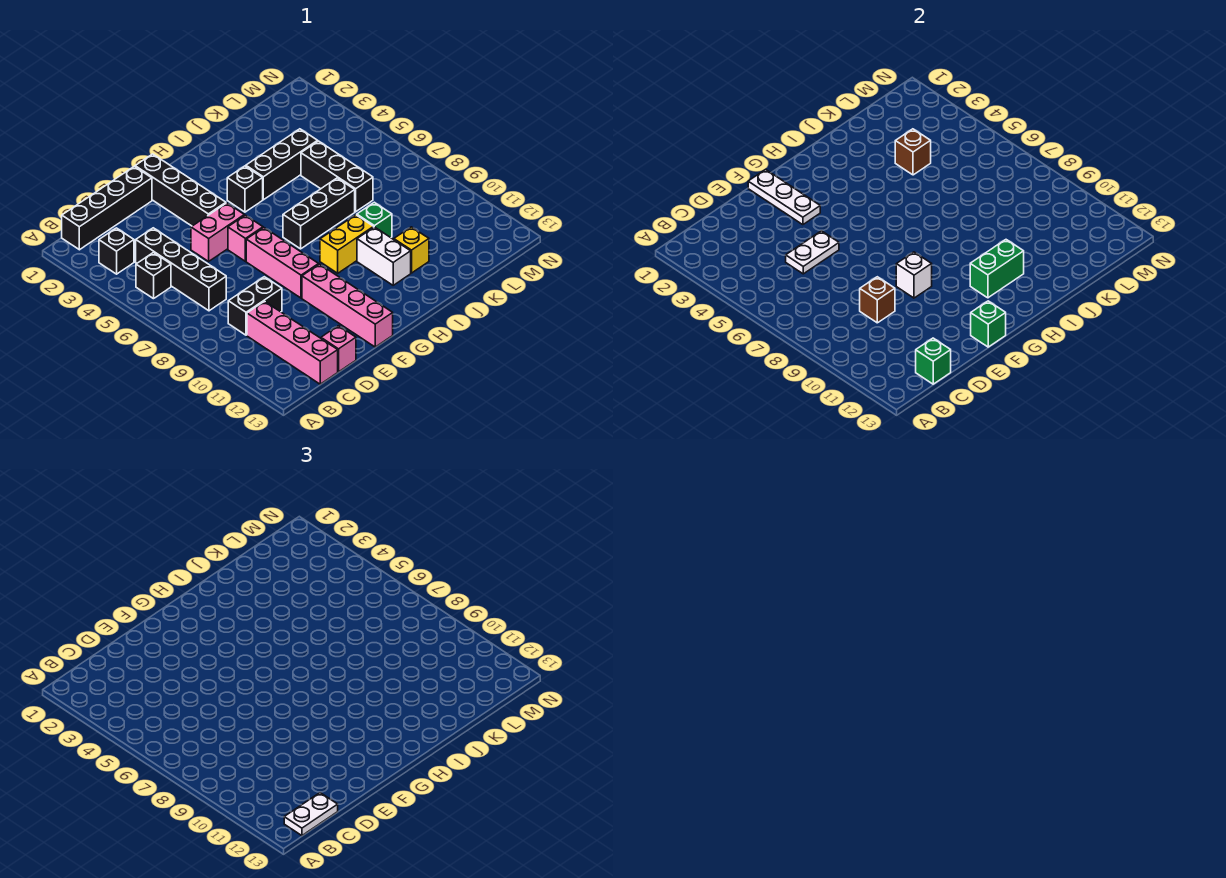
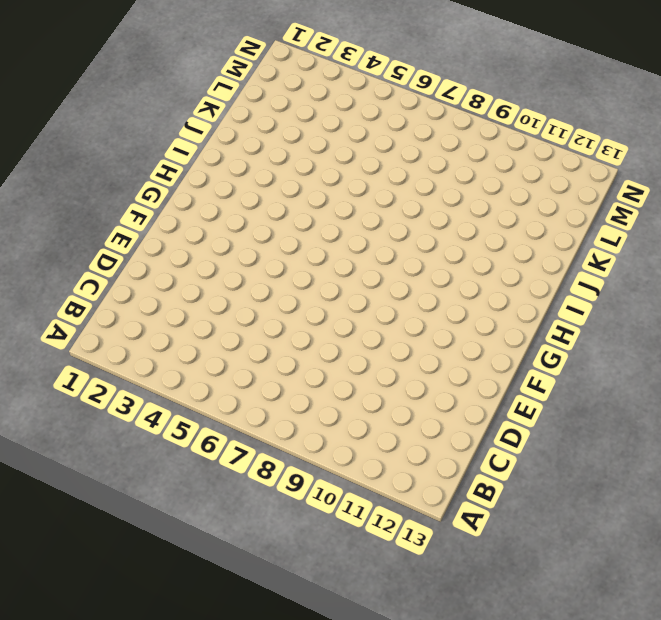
none -> black 1x4 brick [62,166,152,250]
none -> black 1x1 brick [99,228,134,274]
none -> black 1x1 brick [136,253,171,299]

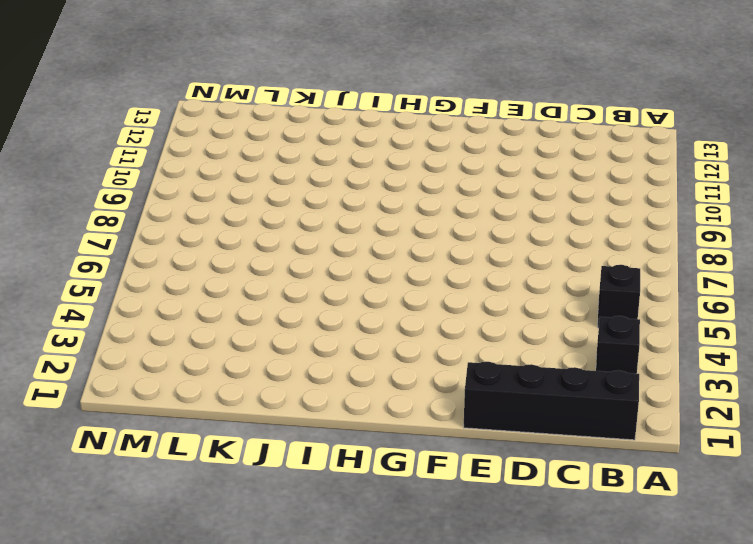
none -> black 1x4 brick [136,228,226,311]
none -> black 1x2 brick [228,277,282,335]
none -> pink 1x4 brick [247,301,338,384]

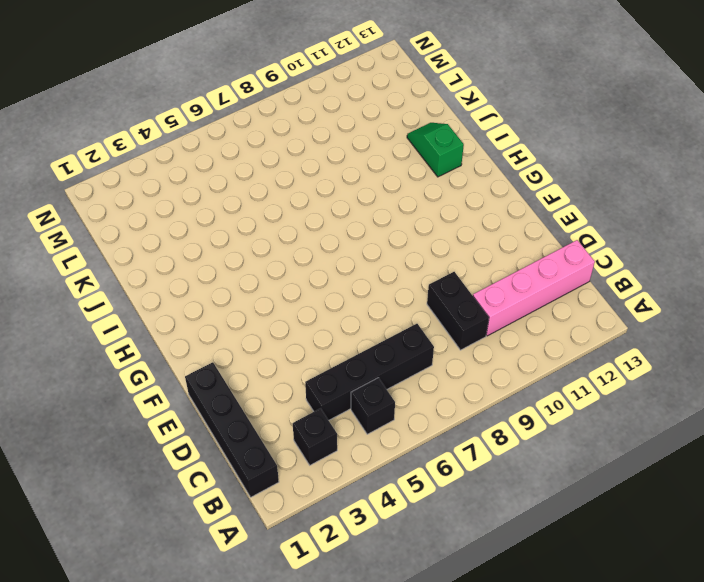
green 1x2 slope [407,123,464,177] -> none
none -> pink 1x1 brick [321,326,356,372]
none -> pink 1x2 brick [191,203,244,261]
none -> black 1x4 brick [135,154,226,226]

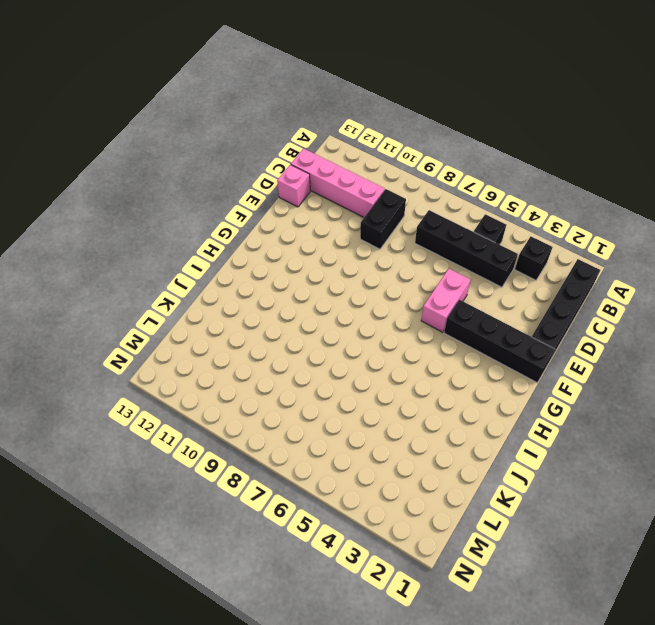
none -> pink 1x1 brick [228,215,263,261]
none -> pink 1x3 brick [246,228,319,298]
none -> pink 1x4 brick [302,264,393,347]

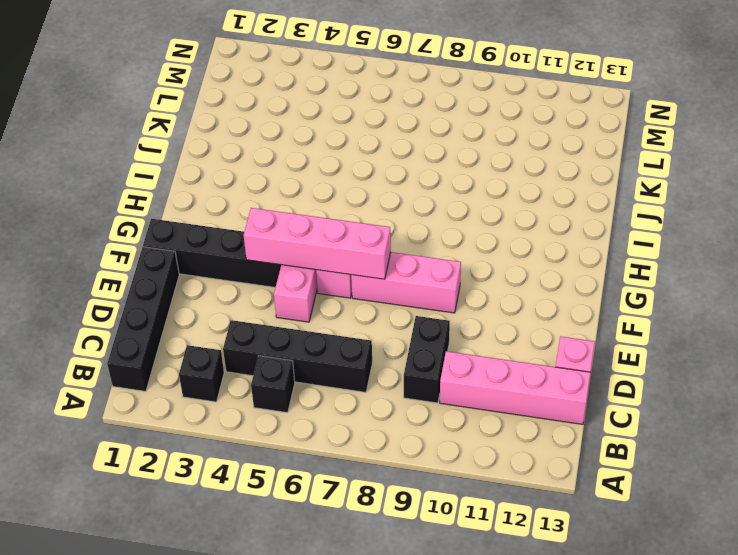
pink 1x4 brick [244,208,391,279] -> pink 1x4 brick moved to [302,264,393,347]
none -> black 1x1 brick [227,166,263,212]
none -> black 1x3 brick [283,178,355,249]
none -> yellow 1x2 brick [320,215,374,273]

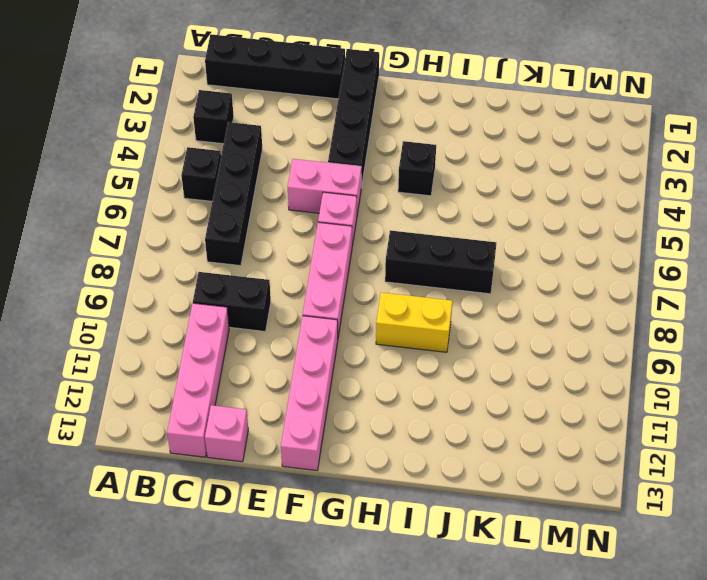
none -> black 1x3 brick [246,129,318,200]
none -> white 1x2 brick [357,227,411,285]
none -> green 1x1 brick [357,202,392,238]

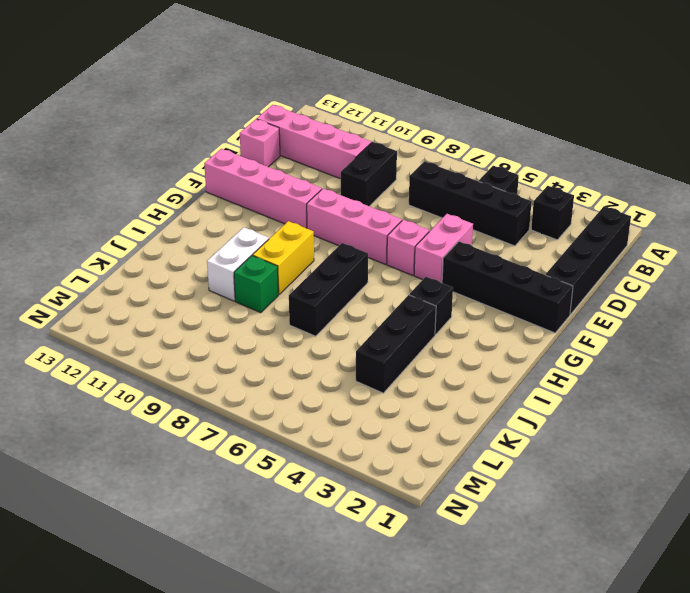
white 1x2 brick [207,227,269,301] -> white 1x2 brick turned to [357,227,411,285]
none -> yellow 1x1 brick [394,227,429,273]
none -> black 1x3 brick [301,141,373,212]
none -> green 1x1 brick [916,338,951,384]

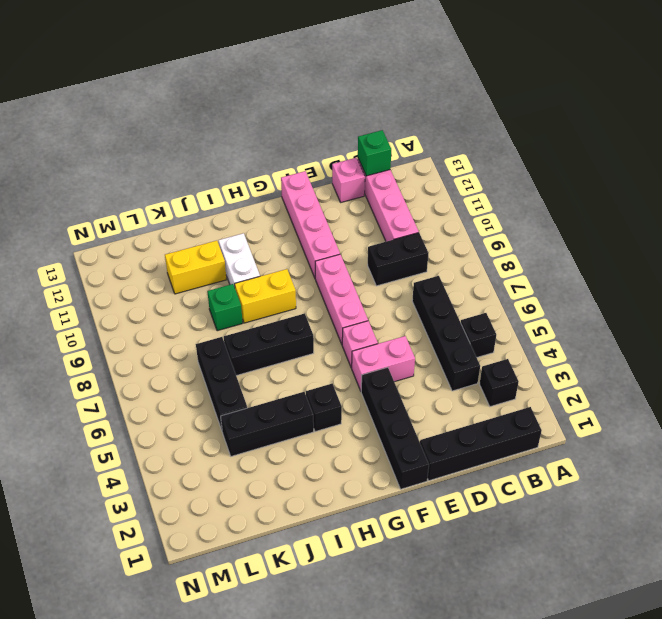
yellow 1x2 brick [165,241,227,294] -> yellow 1x1 brick [394,227,429,273]
none -> white 1x2 plate [786,231,839,274]
none -> brown 1x1 brick [860,277,895,323]
none -> white 1x3 plate [748,170,820,225]

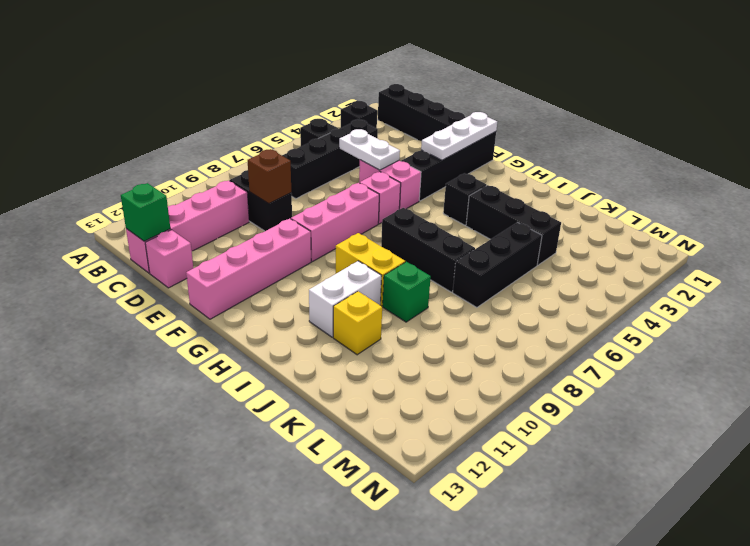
none -> white 1x1 brick [896,252,932,298]
none -> green 1x1 brick [971,301,1006,347]
none -> green 1x2 brick [970,240,1024,298]

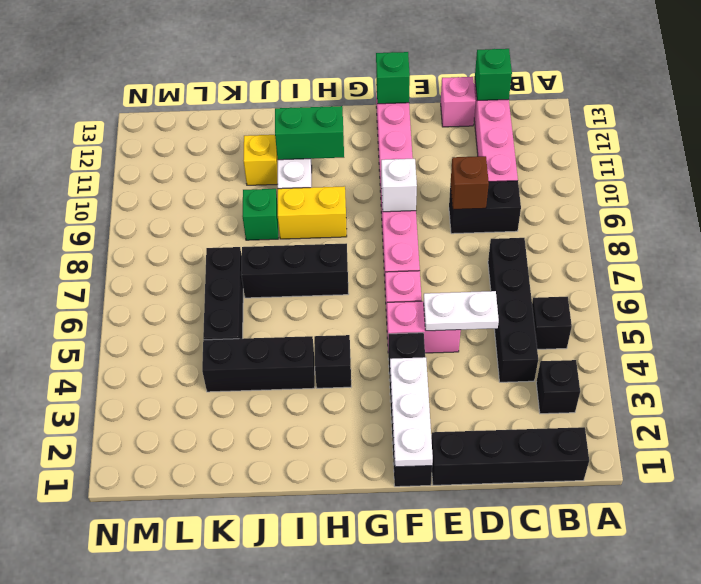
none -> brown 1x1 brick [895,129,931,175]
none -> white 1x2 plate [284,793,338,836]

